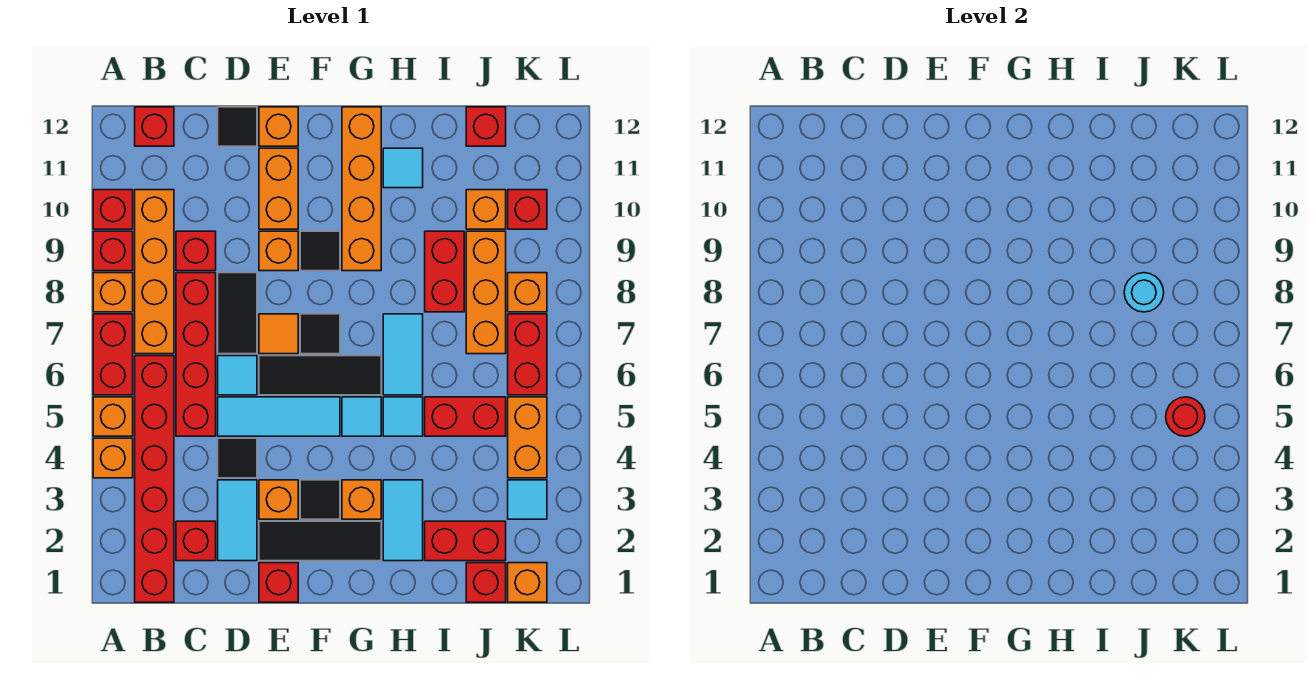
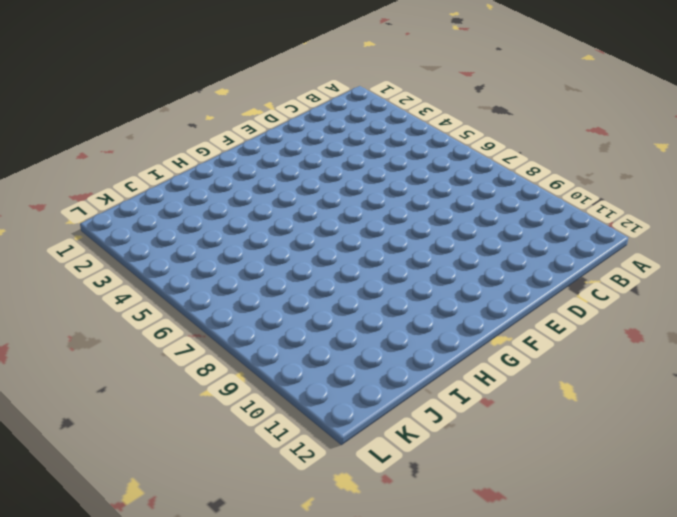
none -> orange 1x1 brick [93,438,133,478]
none -> orange 1x1 brick [93,397,133,436]
none -> red 1x2 brick [93,314,133,395]
none -> orange 1x1 brick [93,273,133,312]

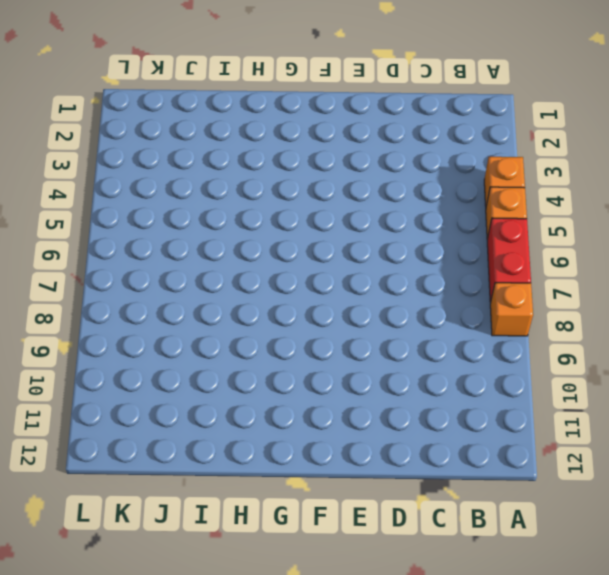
none -> red 1x1 brick [93,231,133,271]
none -> red 1x1 brick [93,190,133,229]
none -> red 1x6 brick [135,356,174,602]
none -> orange 1x4 brick [135,190,174,354]

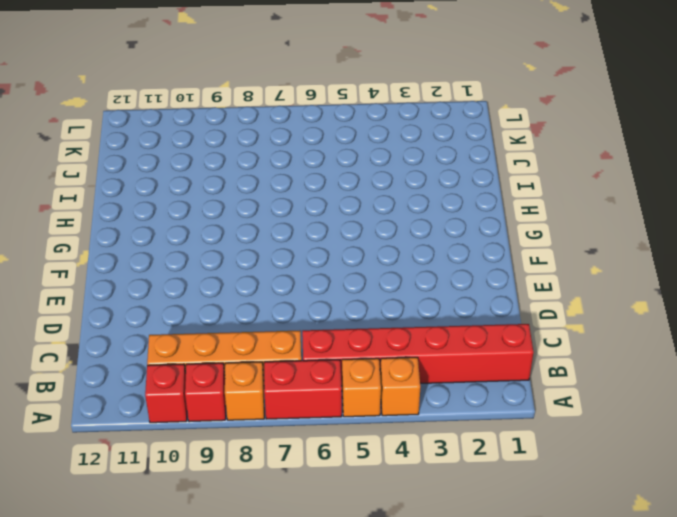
none -> red 1x1 brick [135,107,174,146]
none -> red 1x1 brick [176,521,216,561]
none -> red 1x4 brick [176,273,216,436]
none -> red 1x1 brick [176,231,216,271]

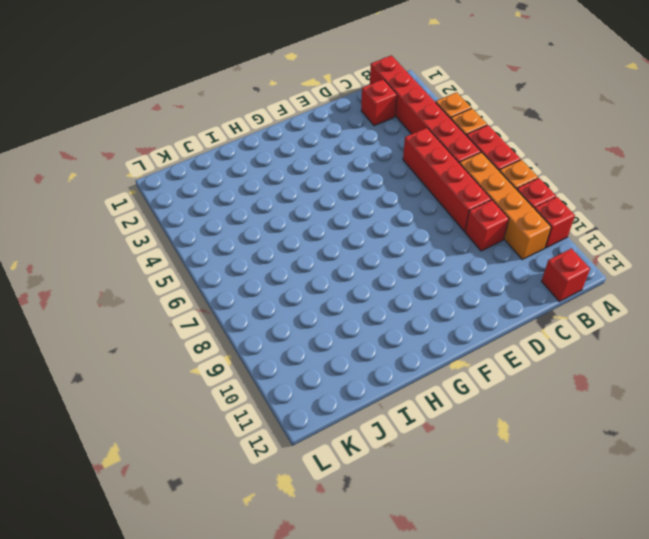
none -> cyan 1x2 tile [218,480,257,561]
none -> black 1x1 tile [218,438,257,478]
none -> cyan 1x3 tile [218,397,340,436]
none -> cyan 1x1 tile [218,356,257,395]

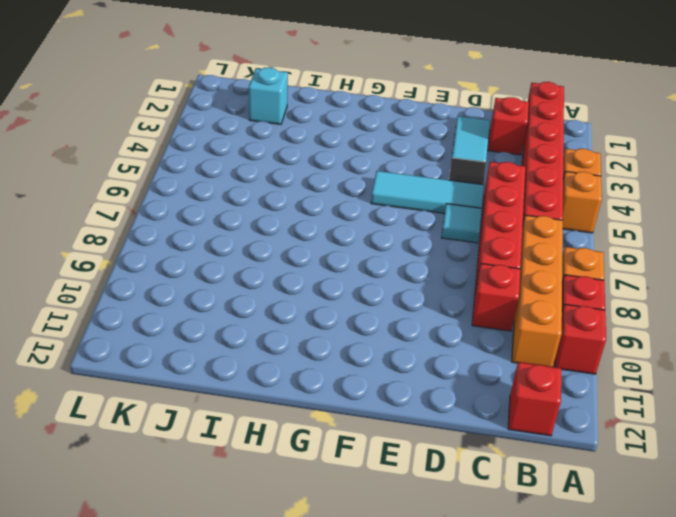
cyan 1x1 brick [249,68,288,124] -> red 1x2 brick [425,521,506,561]
none -> red 1x2 brick [93,314,133,395]
none -> black 1x2 tile [218,273,257,354]
none -> black 1x1 tile [218,107,257,146]
none -> red 1x1 brick [259,563,298,602]

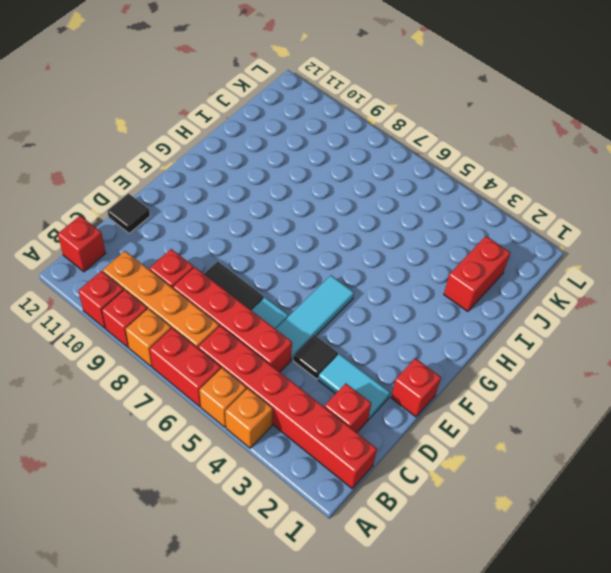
none -> black 1x3 tile [259,521,381,561]
none -> orange 1x1 brick [259,480,298,519]
none -> black 1x3 tile [259,356,381,395]
none -> orange 1x1 tile [259,314,298,354]

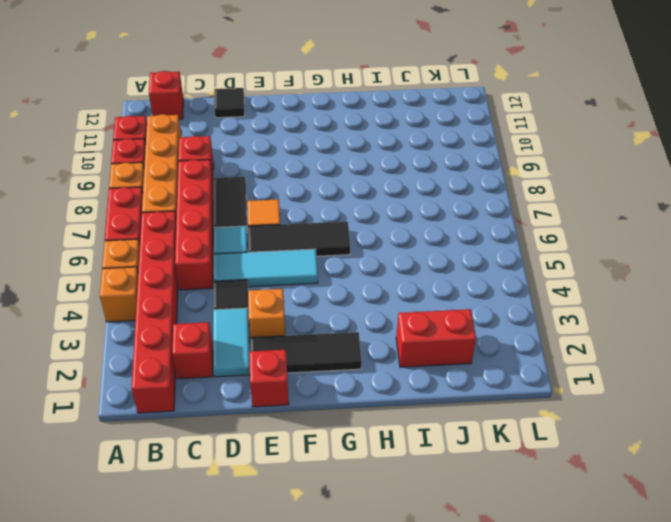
none -> orange 1x1 brick [259,231,298,271]
none -> orange 1x2 brick [259,148,298,229]
none -> orange 1x1 brick [259,107,298,146]
none -> black 1x1 tile [300,480,340,519]

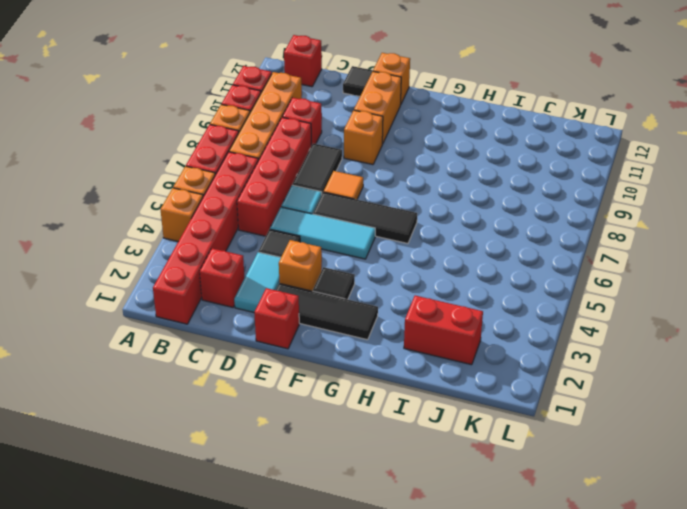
none -> black 1x1 tile [300,314,340,354]
none -> black 1x1 tile [300,231,340,271]
none -> orange 1x1 brick [342,480,381,519]
none -> cyan 1x1 tile [342,397,381,436]

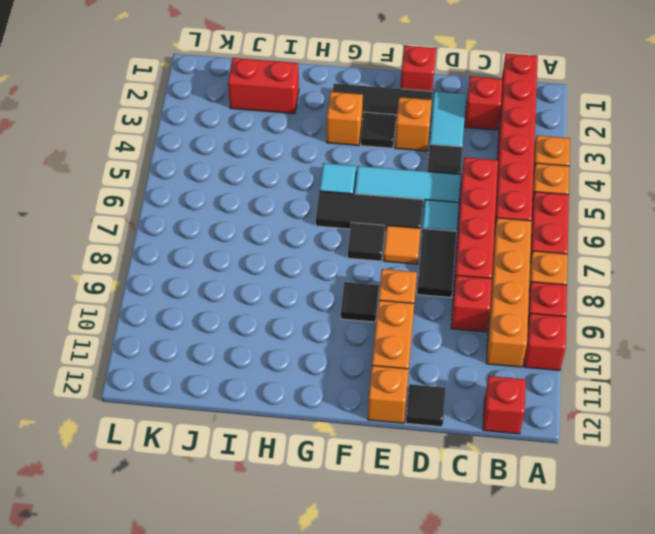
none -> orange 1x4 brick [342,107,381,271]
none -> cyan 1x2 tile [383,480,423,561]
none -> cyan 1x1 tile [383,397,423,436]
none -> cyan 1x2 tile [383,314,423,395]

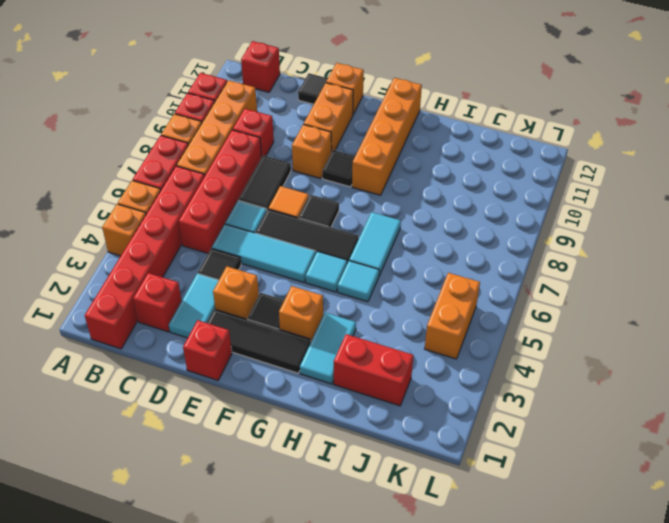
none -> cyan 1x1 tile [383,148,423,188]
none -> red 1x2 brick [425,397,506,436]
none -> red 1x2 brick [425,231,464,312]
none -> red 1x1 brick [466,563,506,602]

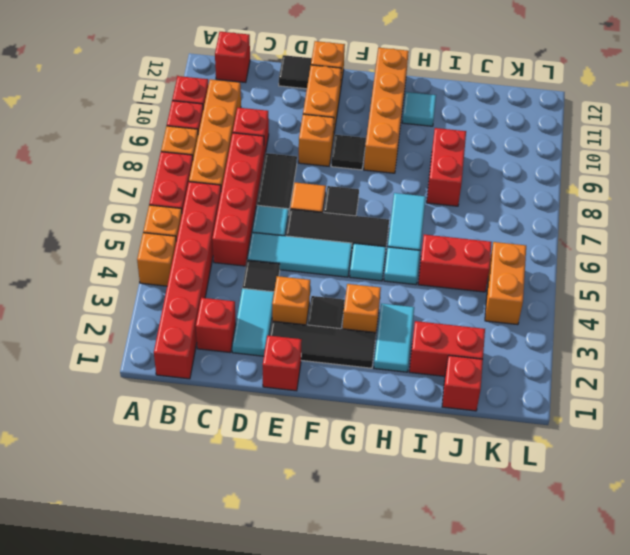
none -> orange 1x3 brick [466,231,506,354]
none -> orange 1x1 brick [466,190,506,229]
none -> red 1x1 brick [466,107,506,146]
none -> orange 1x1 brick [508,563,547,602]

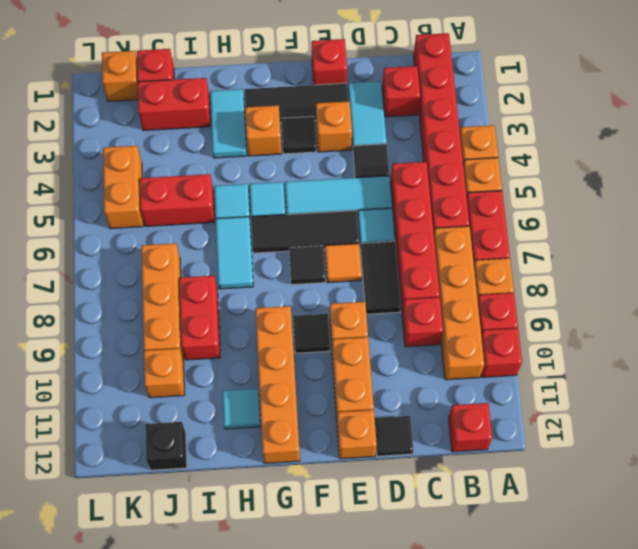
black 1x1 brick [145,422,187,470] -> red 1x1 brick [466,107,506,146]
none -> cyan 1x1 tile [508,480,547,519]
none -> red 1x2 brick [508,314,547,395]
none -> orange 1x1 brick [508,273,547,312]
none -> red 1x1 brick [508,190,547,229]

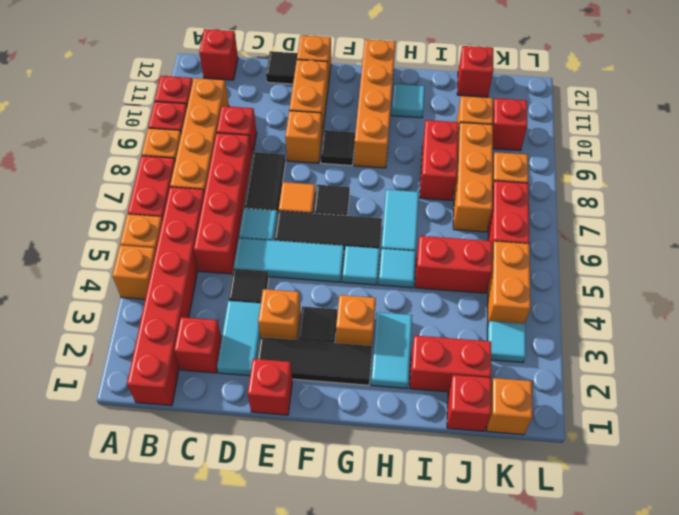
none -> cyan 1x1 round brick [1124,273,1164,312]
none -> red 1x1 round brick [1166,397,1205,436]

